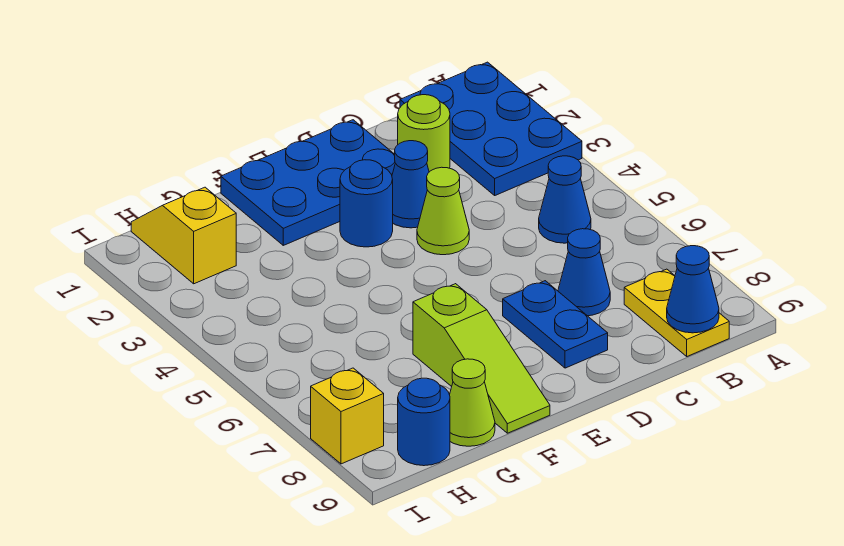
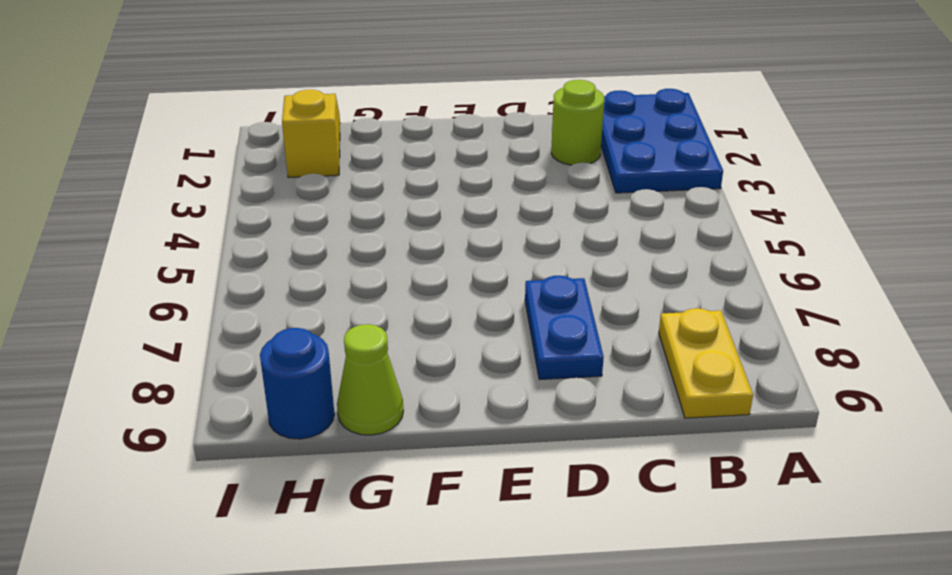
none -> blue 1x1 cone [539,156,591,243]
none -> blue 1x1 cone [558,229,610,316]
none -> blue 2x3 plate [221,120,395,245]

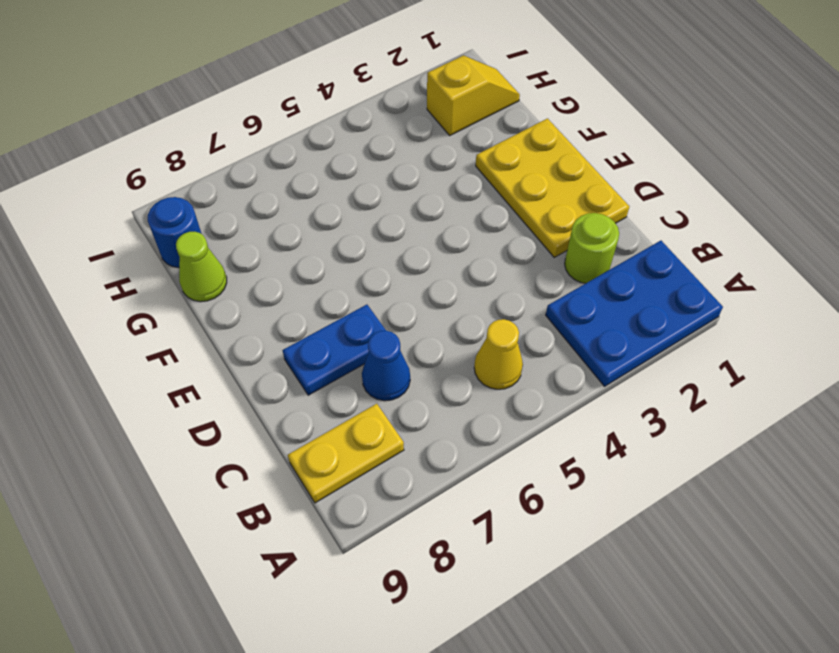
yellow 1x1 cone [474,319,523,389] -> blue 1x1 cone [539,156,591,243]
yellow 2x3 plate [476,119,629,257] -> blue 2x3 plate [221,120,395,245]
none -> blue 1x1 cone [392,141,429,228]
none -> lime 1x1 cone [417,167,469,255]
none -> blue 1x1 round brick [340,160,393,247]

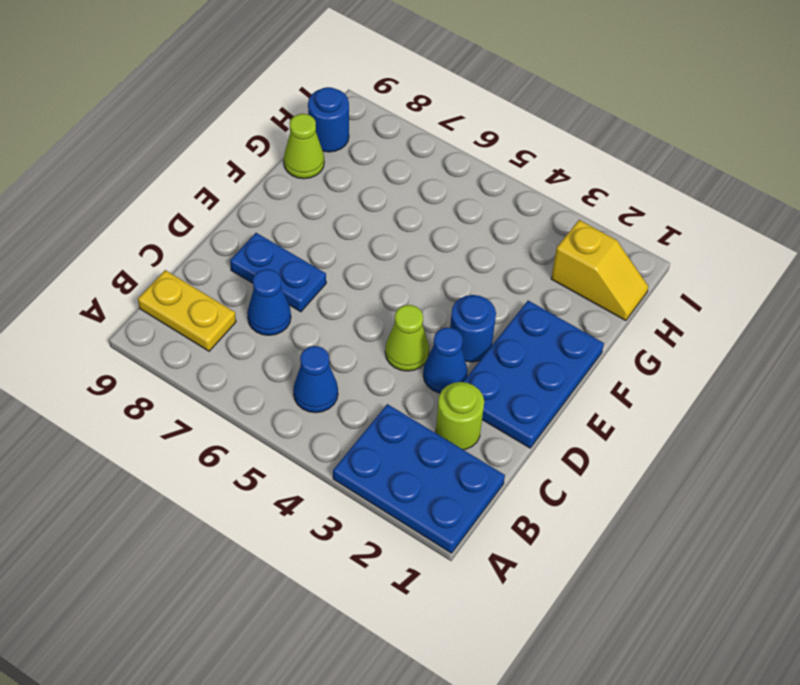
none -> lime 1x3 slope [413,284,550,433]
none -> yellow 1x1 brick [311,368,384,464]
none -> blue 1x1 cone [667,246,719,333]

